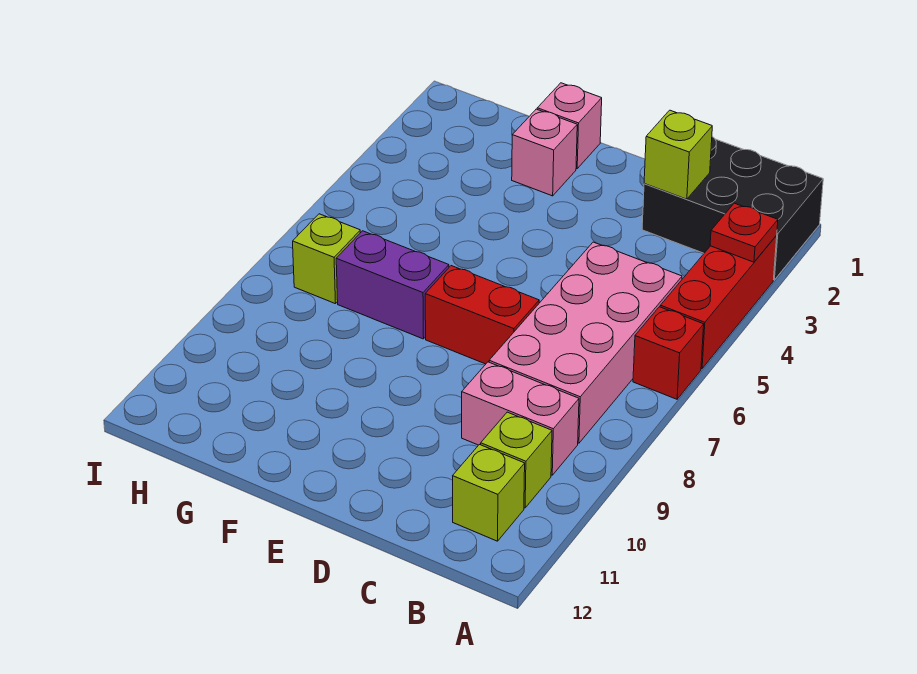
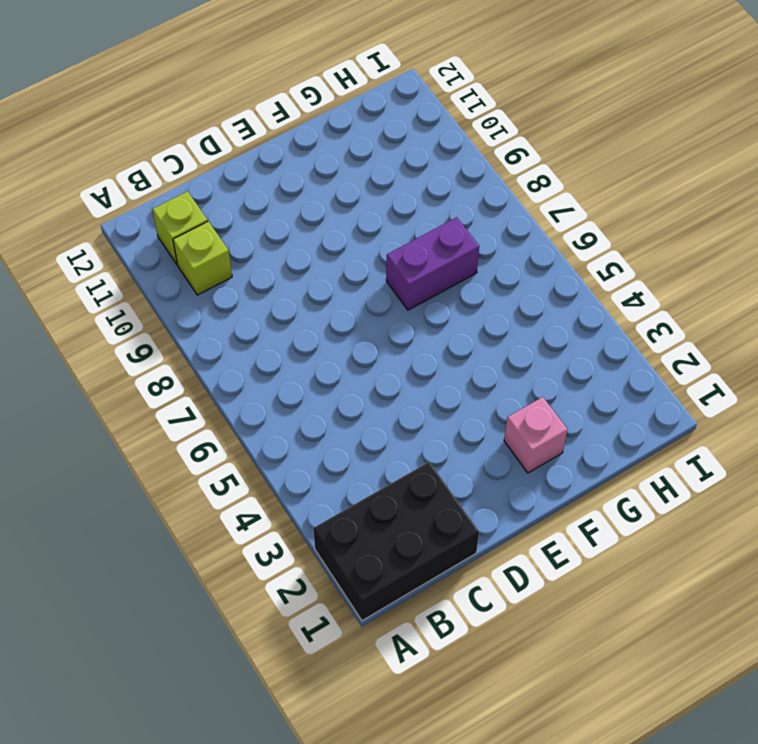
none -> red 1x3 brick [660,235,777,369]
none -> red 1x1 brick [633,307,704,399]
none -> pink 2x4 brick [489,242,682,443]

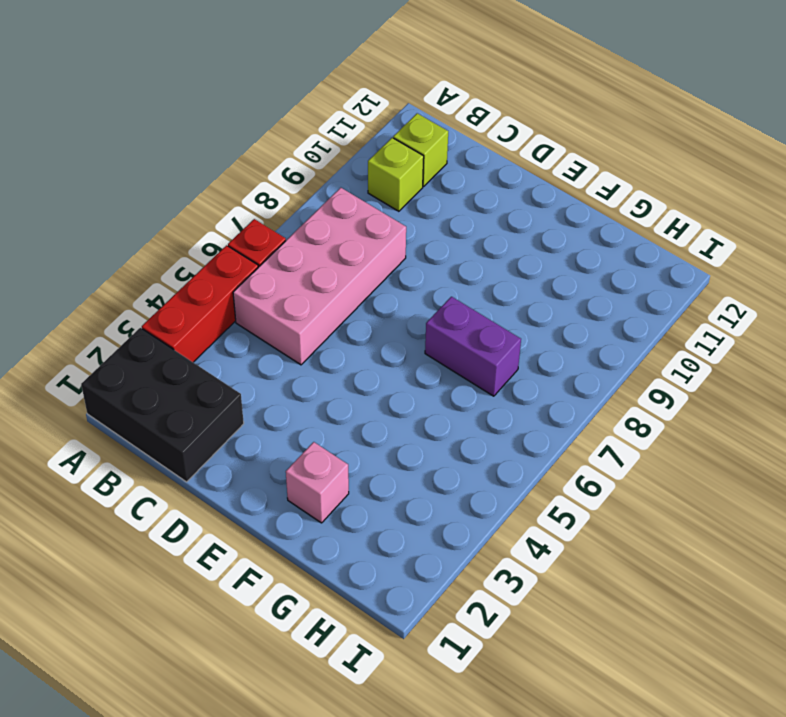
none -> pink 1x2 brick [462,362,579,475]
none -> red 1x2 brick [425,266,539,364]
none -> pink 1x1 brick [537,83,602,169]

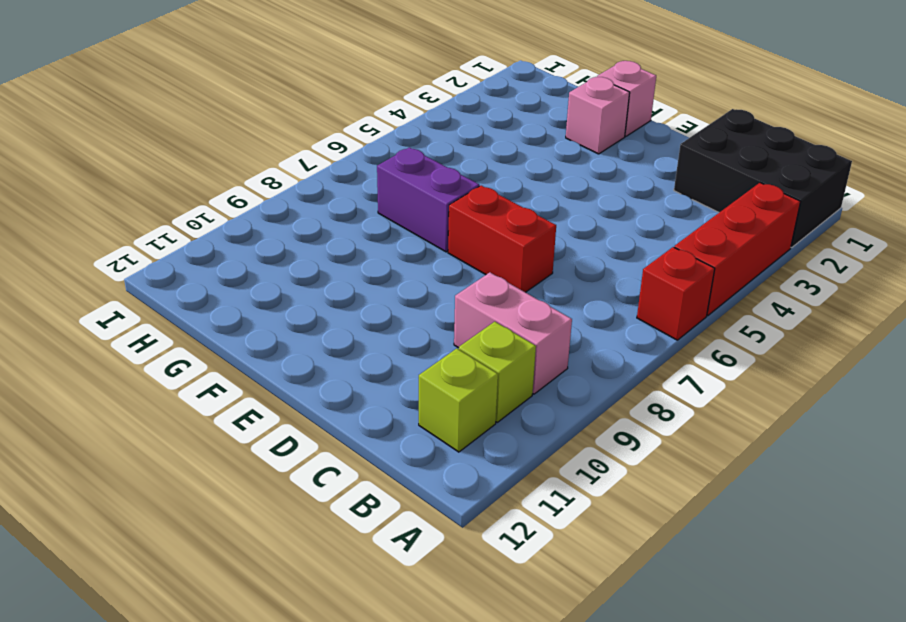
none -> pink 2x4 brick [489,242,682,443]
none -> lime 1x1 brick [293,214,360,304]
none -> red 1x1 plate [710,203,778,262]

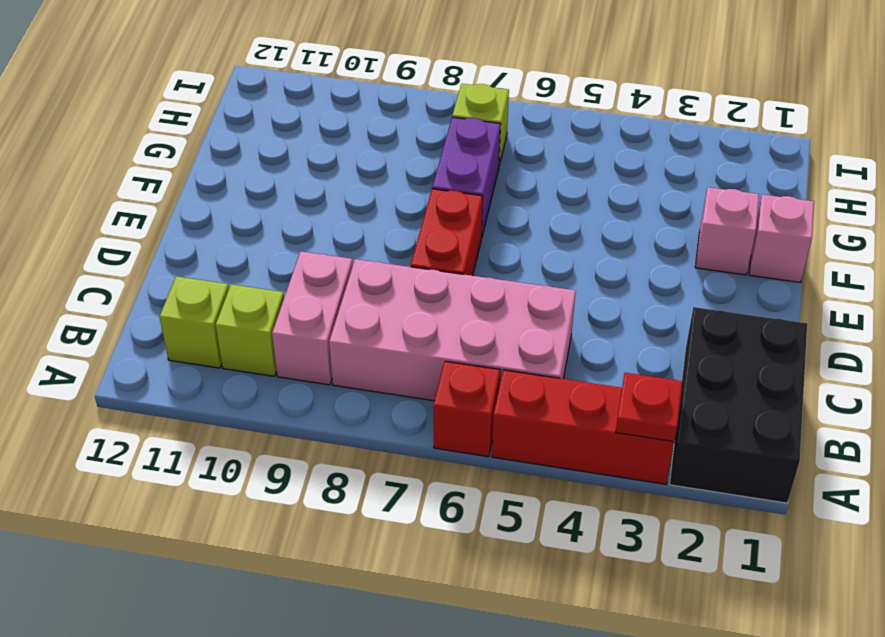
none -> lime 1x1 brick [644,110,712,199]

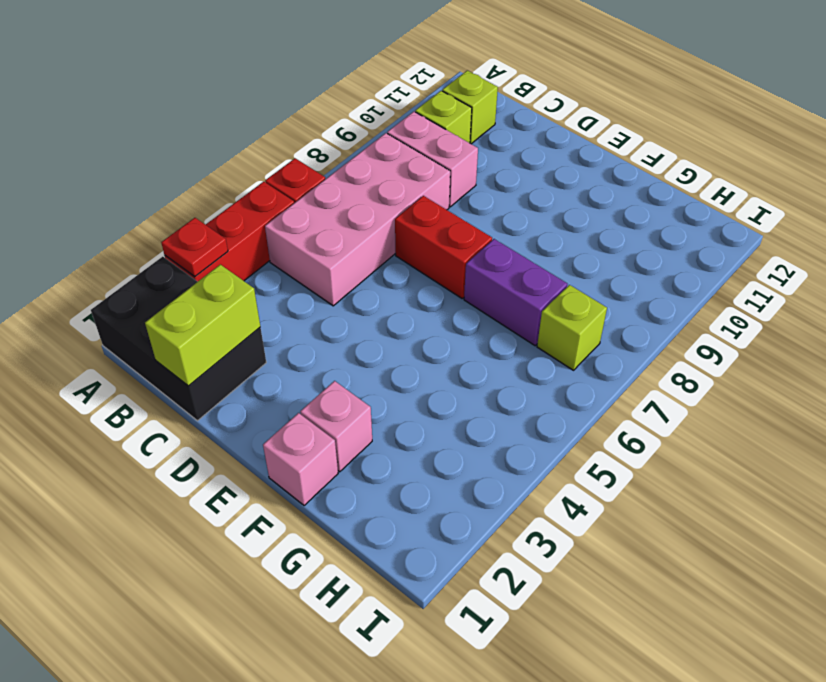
lime 1x2 brick [145,265,260,386] -> lime 1x1 brick [644,110,712,199]

